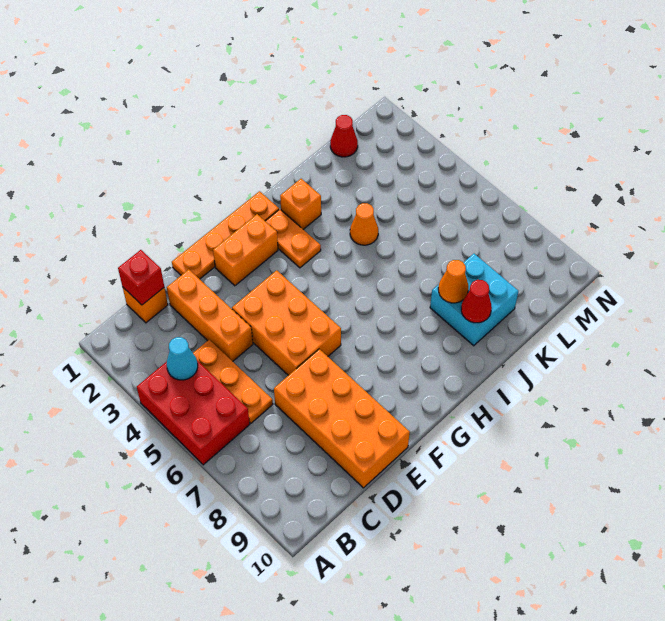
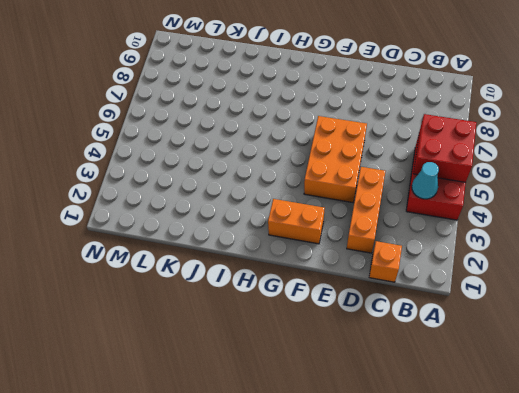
red 2x2 brick [414,114,476,182] -> none
none -> orange 1x3 plate [193,340,273,423]
none -> orange 2x4 brick [274,349,410,488]
none -> orange 1x4 plate [172,191,279,279]

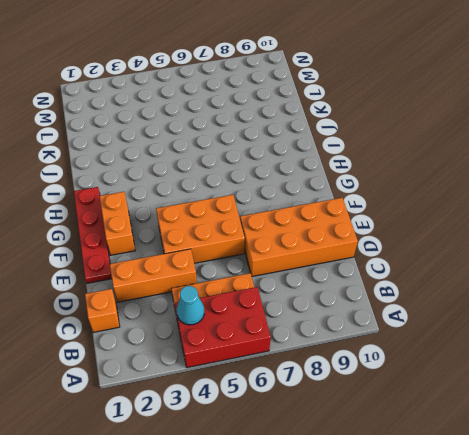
red 1x4 plate [74,187,112,283] -> orange 1x4 plate [172,191,279,279]
none -> orange 1x2 plate [266,209,321,268]
none -> orange 1x1 brick [280,179,321,230]
none -> orange 1x1 cone [350,203,378,245]

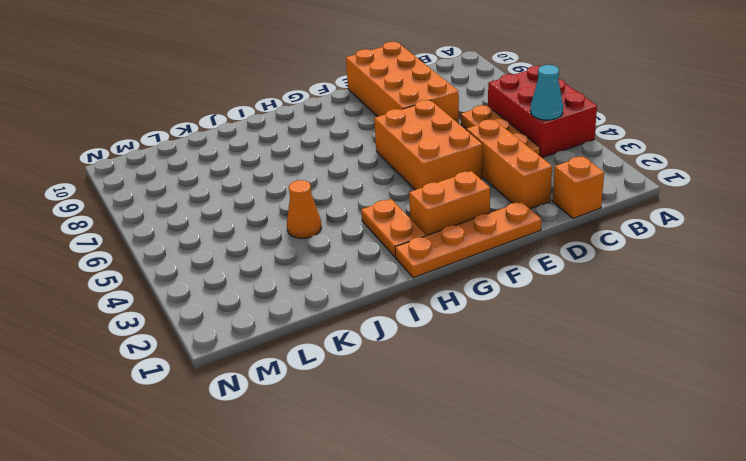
none -> orange 1x1 brick [280,179,321,230]
none -> cyan 2x2 brick [430,254,518,346]
none -> red 1x1 cone [330,115,358,157]

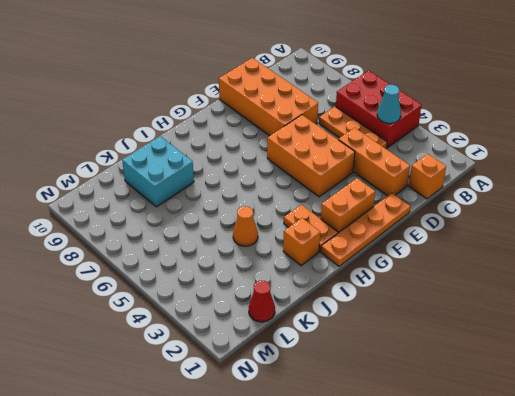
none -> red 1x1 brick [118,250,164,305]
none -> orange 1x1 cone [438,260,468,303]
none -> red 1x1 cone [461,280,492,323]

